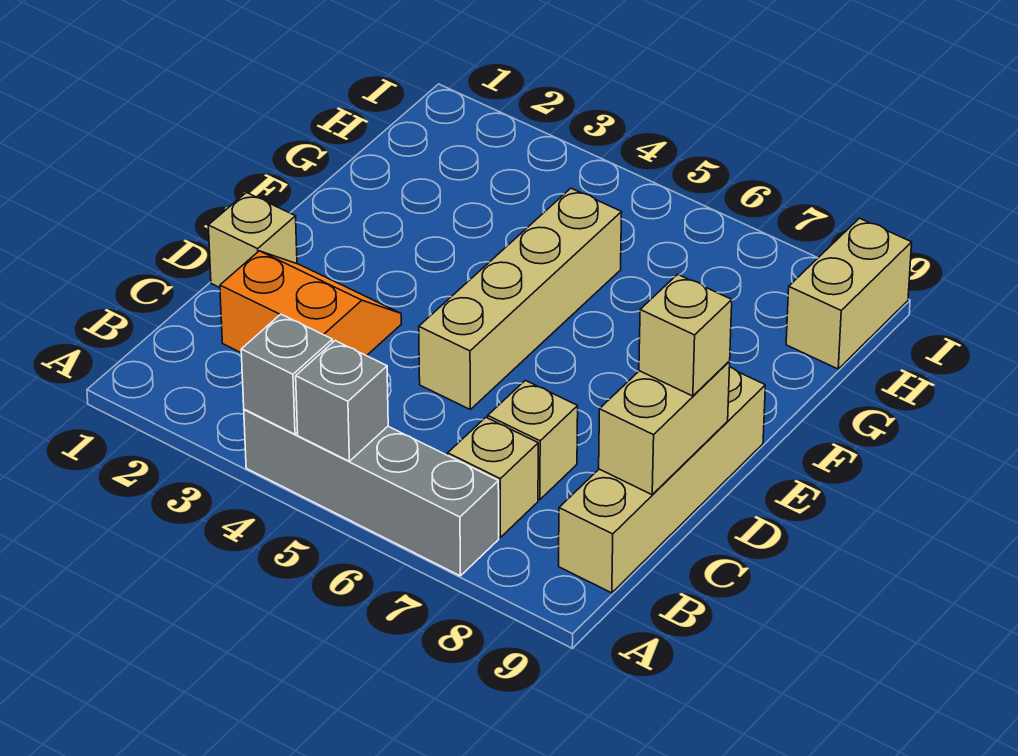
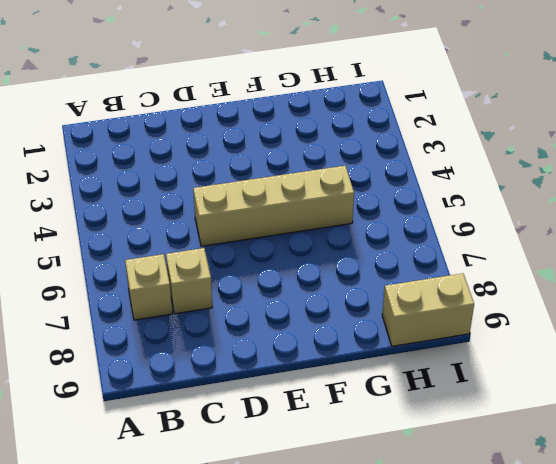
none -> grey 1x4 brick [244,409,499,576]
none -> tan 1x4 brick [559,367,765,593]
none -> orange 2x2 slope [220,251,401,356]

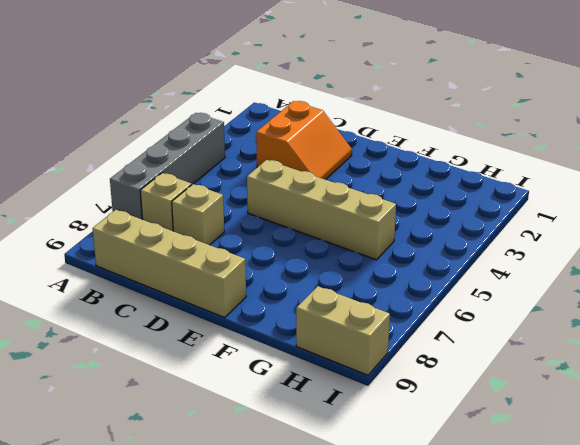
none -> tan 1x1 brick [208,192,297,288]
none -> grey 1x1 brick [241,314,333,434]
none -> grey 1x1 brick [296,341,388,461]

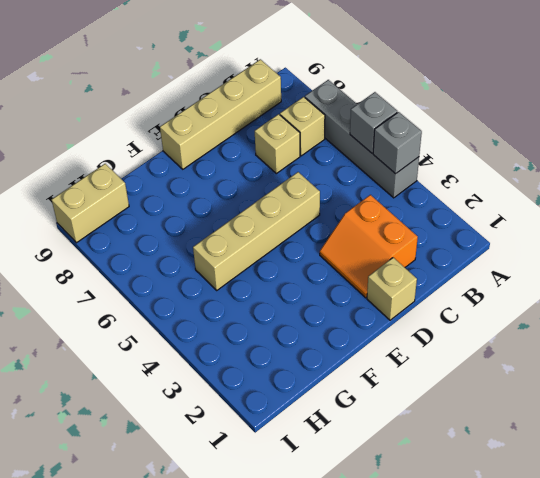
none -> tan 1x2 brick [599,361,730,495]
none -> tan 1x1 brick [639,274,732,396]

